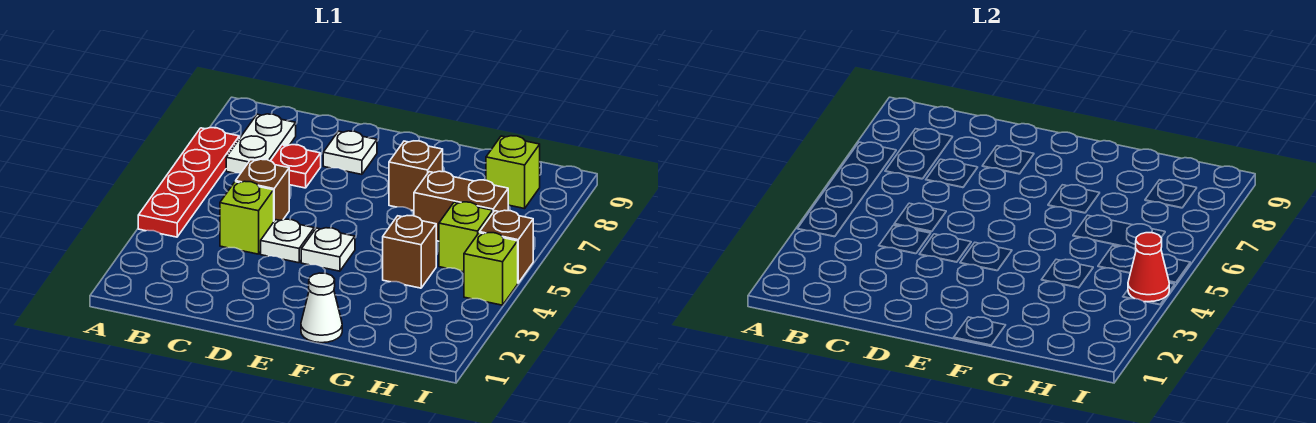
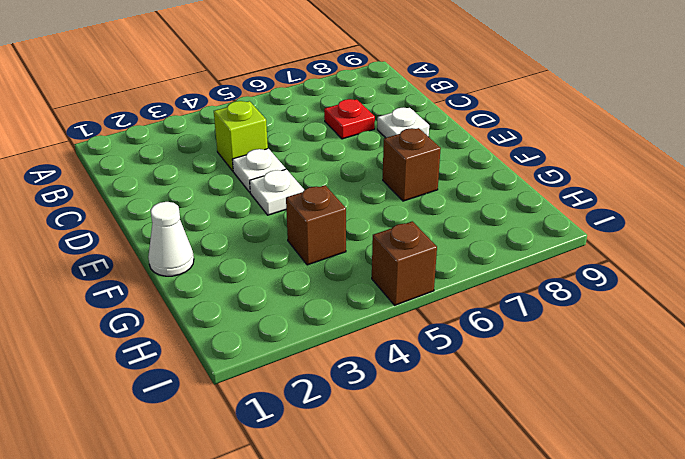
none -> red 1x4 plate [138,128,239,237]
none -> white 1x2 plate [226,114,296,173]
none -> brown 1x1 brick [236,159,289,221]

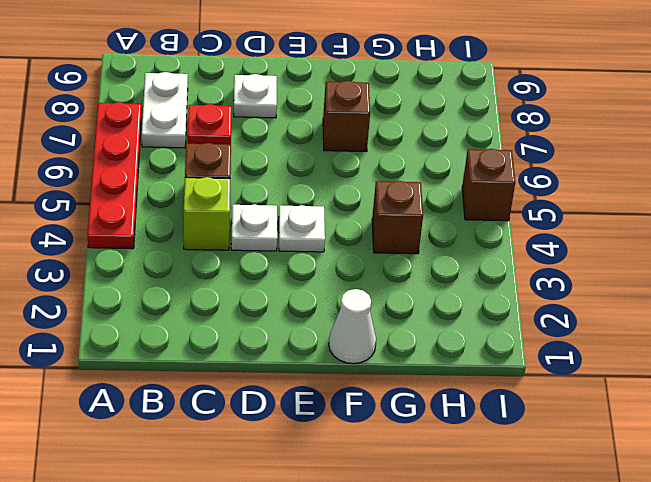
none -> brown 1x2 brick [414,171,508,241]
none -> lime 1x1 brick [439,202,493,272]
none -> lime 1x1 brick [486,136,540,209]

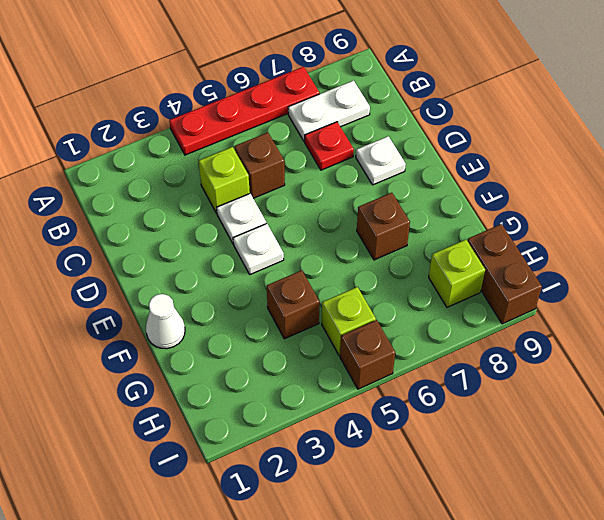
brown 1x2 brick [468,224,542,324] -> brown 1x2 brick moved to [414,171,508,241]
none -> lime 1x1 brick [464,233,518,305]
none -> red 1x1 cone [1128,233,1170,302]

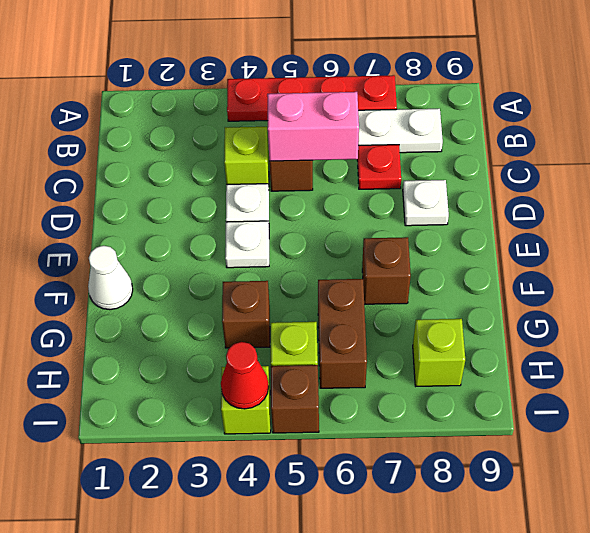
pink 1x2 brick [267,92,359,161] -> none

